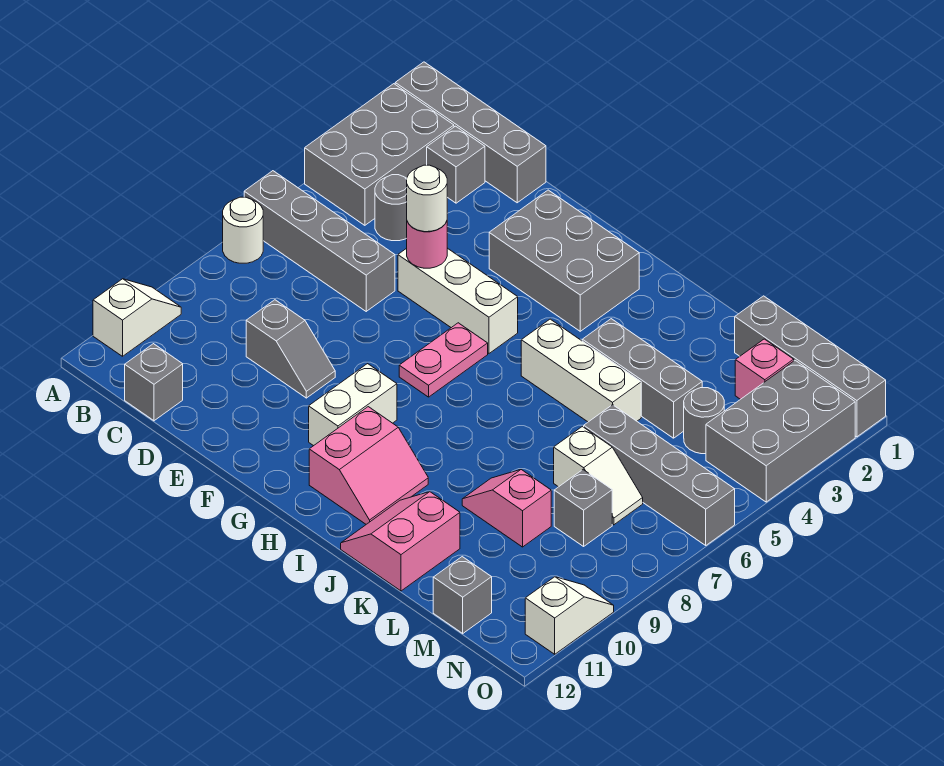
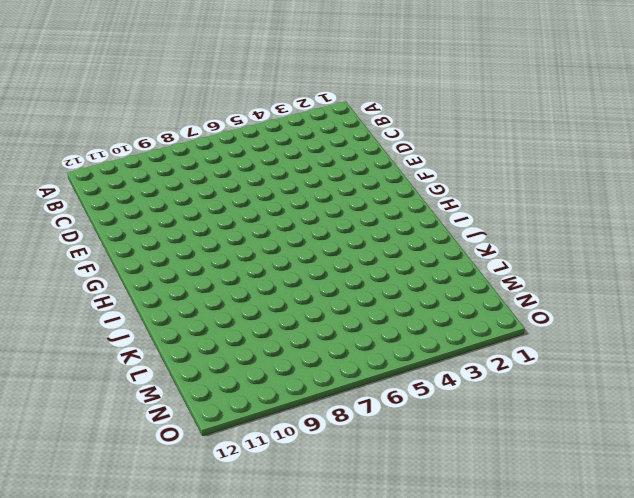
none -> grey 1x4 brick [395,62,546,203]
none -> grey 2x3 brick [305,84,454,225]
none -> grey 1x4 brick [244,171,395,311]

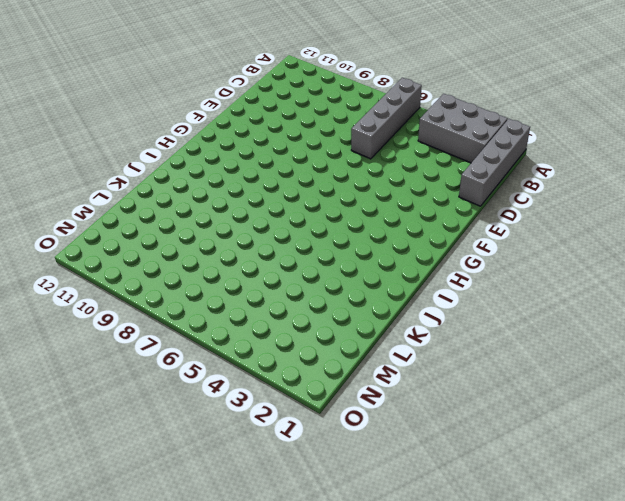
none -> white 1x1 round brick [223,197,263,263]
none -> white 1x2 slope [93,279,181,356]
none -> grey 1x1 brick [427,126,485,203]

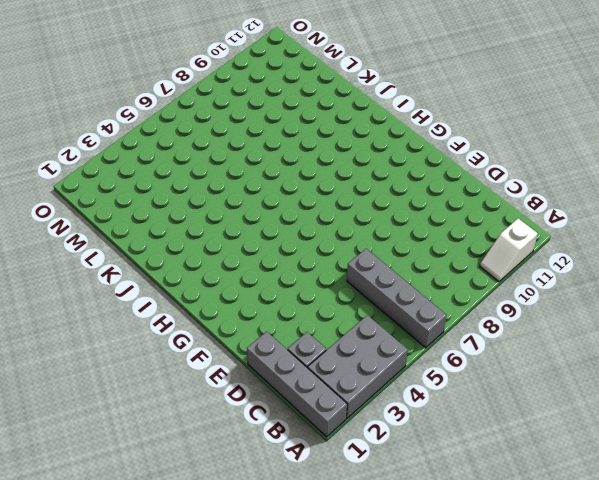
none -> white 1x1 round brick [223,197,263,263]
none -> grey 1x1 round brick [375,175,407,241]
none -> grey 1x1 brick [125,344,183,421]

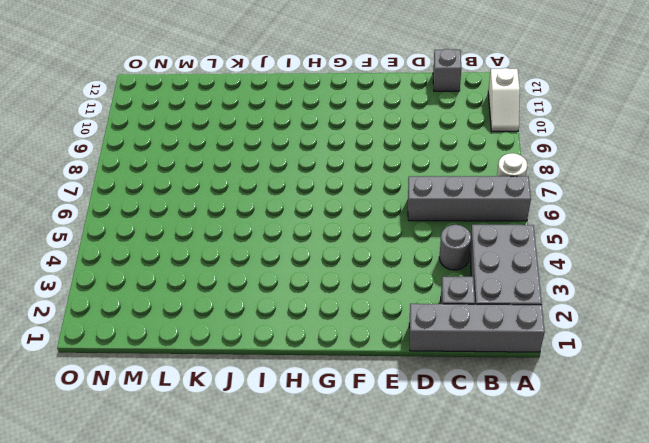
none -> grey 1x2 slope [246,300,335,398]
none -> white 1x3 brick [398,248,518,353]
none -> grey 2x3 brick [489,190,639,331]

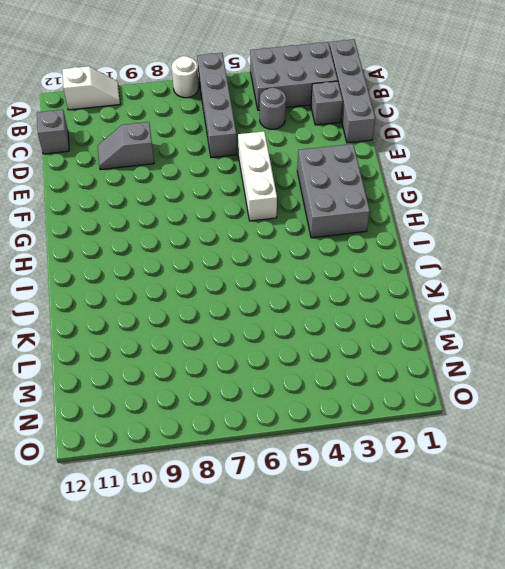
grey 1x2 slope [98,122,154,170] -> grey 1x2 slope turned to [246,300,335,398]
none -> pink 1x2 plate [399,323,488,397]
none -> white 1x2 brick [309,364,397,446]
none -> pink 2x2 slope [309,407,428,524]

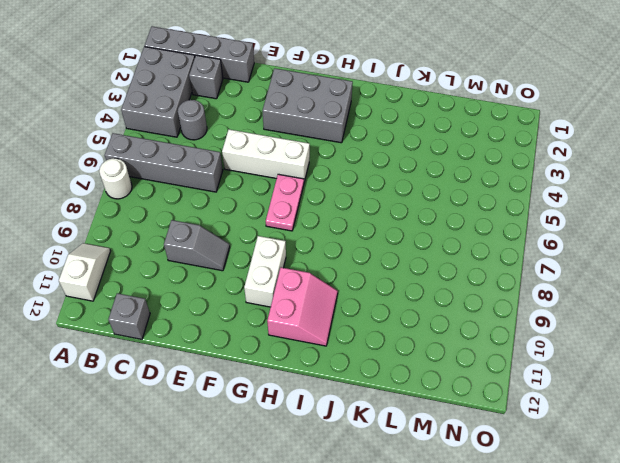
none -> white 1x3 brick [521,319,641,422]
none -> grey 1x3 brick [582,319,702,438]
none -> pink 2x2 slope [341,492,460,591]

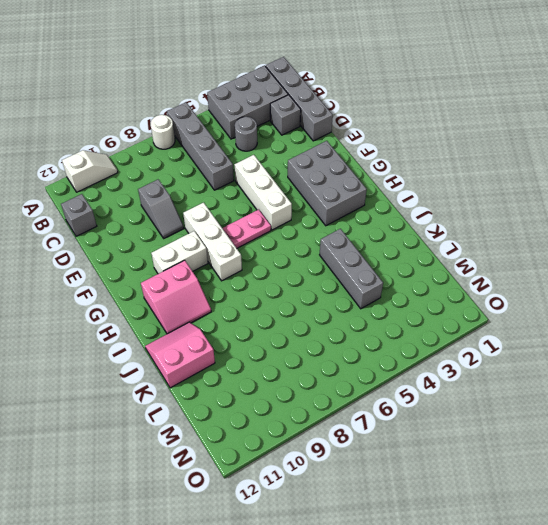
white 1x3 brick [183,203,242,281] -> white 1x3 brick moved to [521,319,641,422]
none -> pink 1x2 slope [462,470,551,547]
none -> grey 1x4 brick [735,296,886,437]
none -> grey 1x4 brick [584,405,735,545]

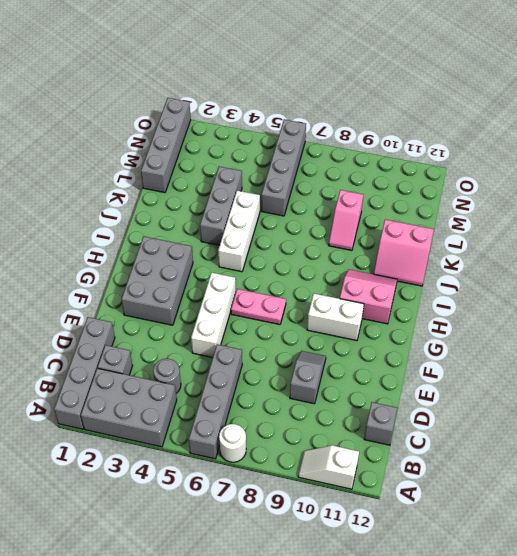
none -> white 1x2 slope [554,426,643,525]
none -> pink 1x1 brick [735,339,794,399]
none -> grey 1x1 round brick [684,388,724,454]

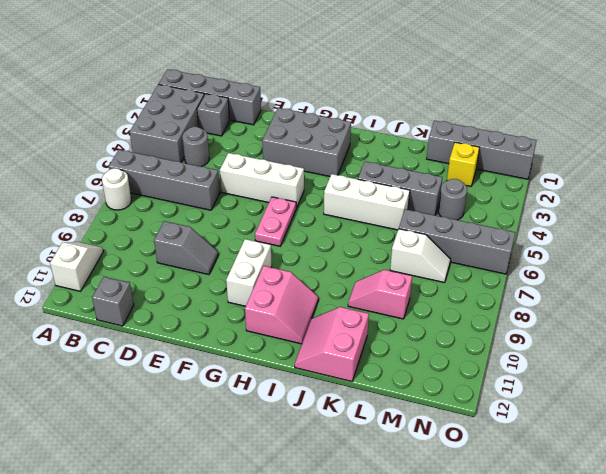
yellow 1x1 brick [447,142,479,186] -> pink 1x1 brick [735,339,794,399]
none -> grey 1x1 brick [554,470,612,546]
none -> grey 1x1 brick [433,557,492,633]
none -> grey 2x3 brick [706,360,855,502]

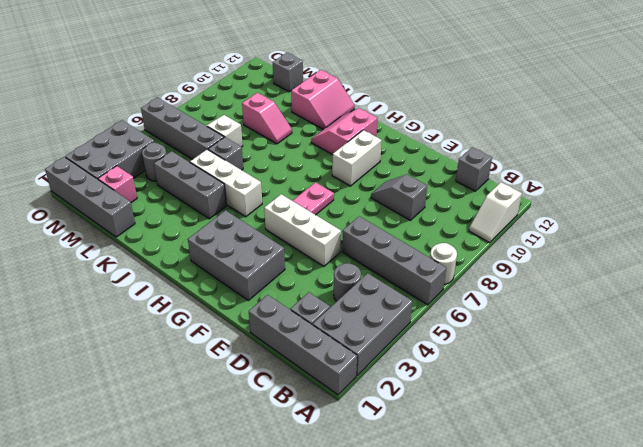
grey 1x1 brick [208,137,243,170] -> grey 1x1 brick moved to [554,470,612,546]
none -> white 1x2 slope [525,577,614,654]
none -> pink 1x1 round brick [407,221,447,268]
none -> white 1x1 round brick [407,165,447,232]

